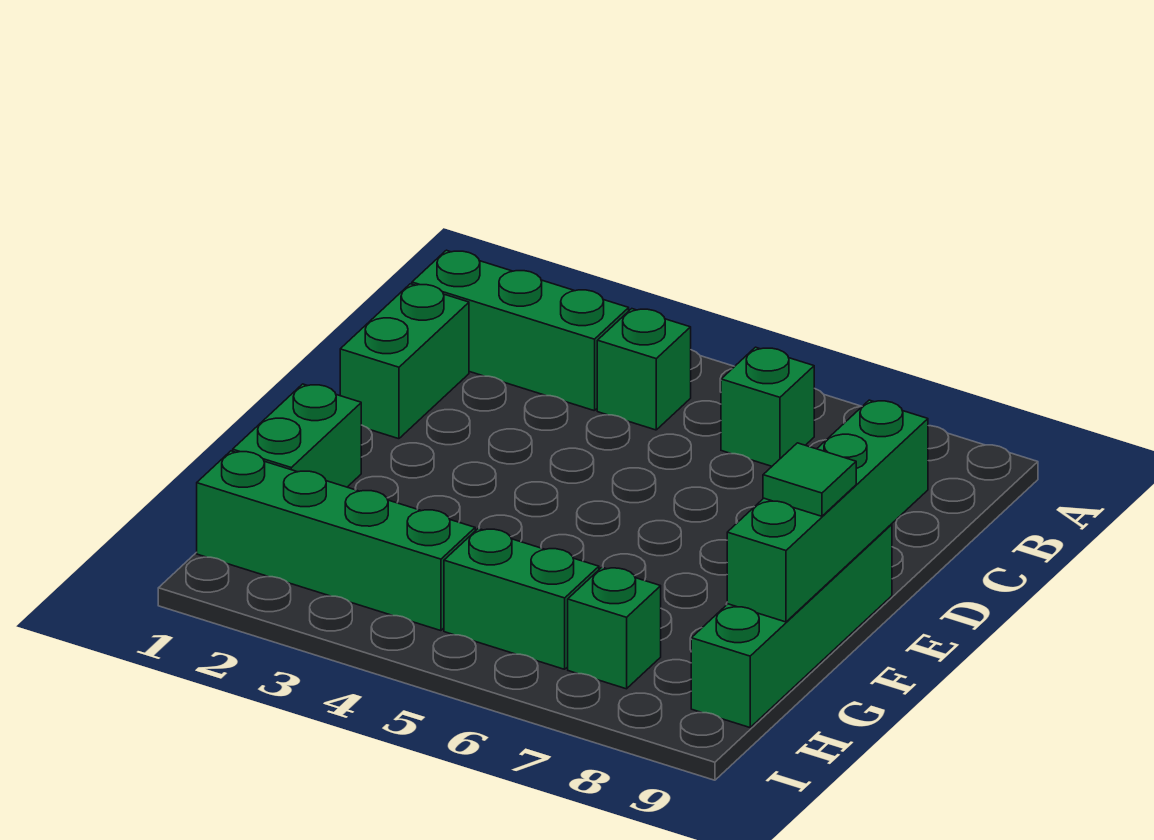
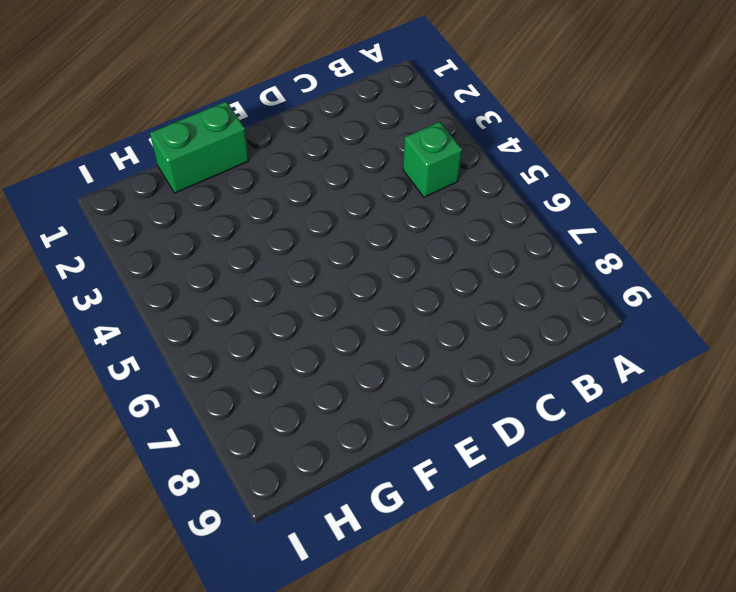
none -> green 1x3 brick [412,250,629,411]
none -> green 1x1 brick [721,347,814,466]

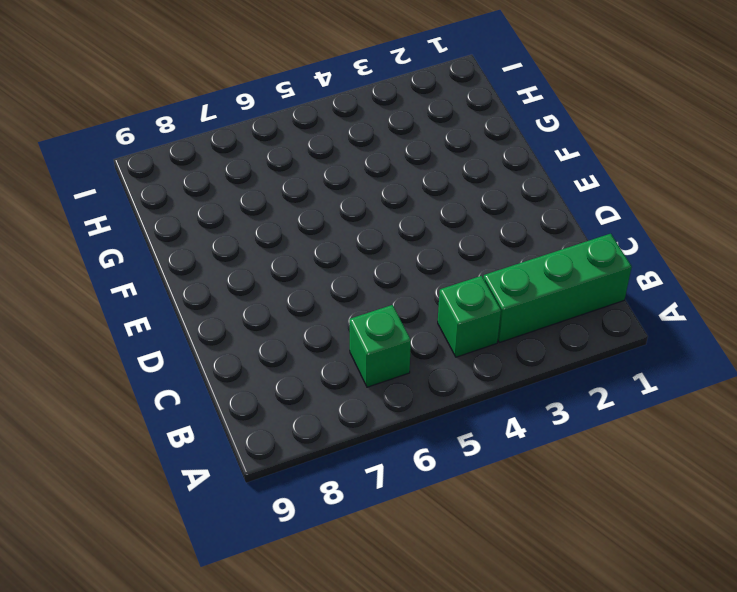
none -> green 1x2 brick [340,284,469,439]
none -> green 1x4 brick [691,524,892,727]

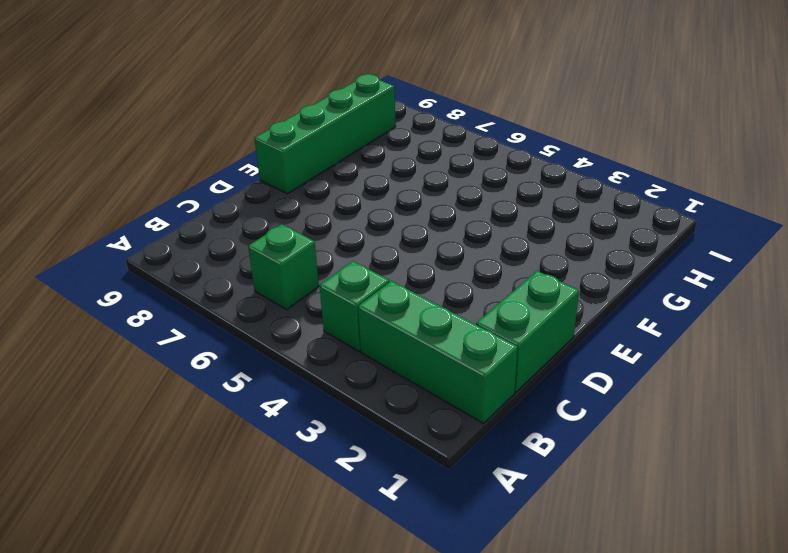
none -> green 1x2 brick [233,384,361,487]
none -> green 1x4 brick [197,451,475,631]

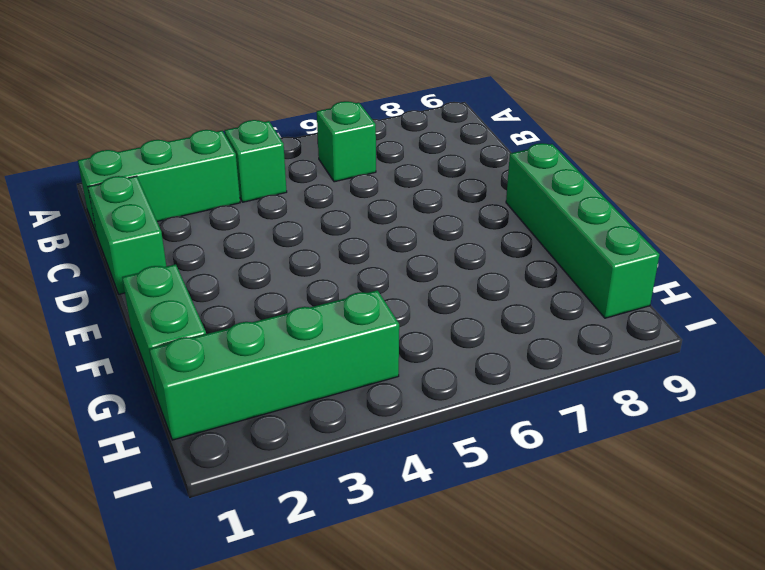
none -> green 1x2 brick [444,528,599,669]
none -> green 1x1 brick [568,567,661,689]

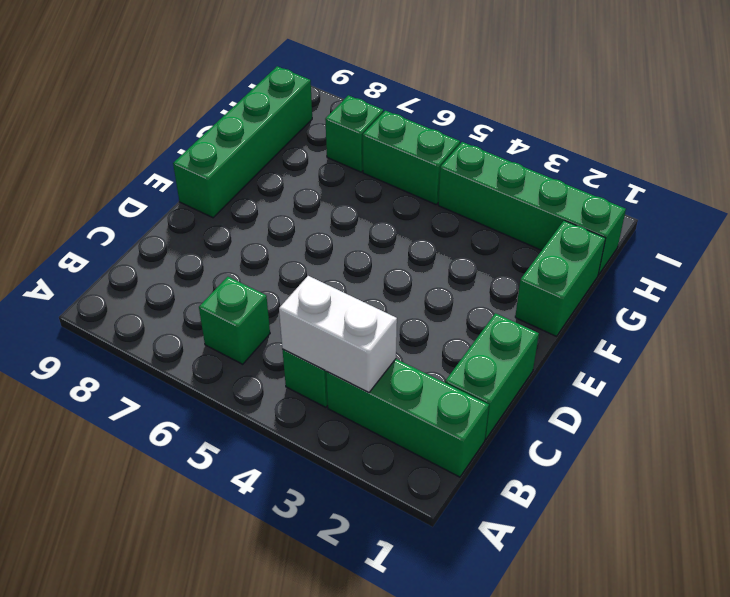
white 1x2 brick [279,276,397,392] -> none
none -> green 1x4 brick [727,400,928,622]
none -> green 1x1 tile [763,443,856,516]

